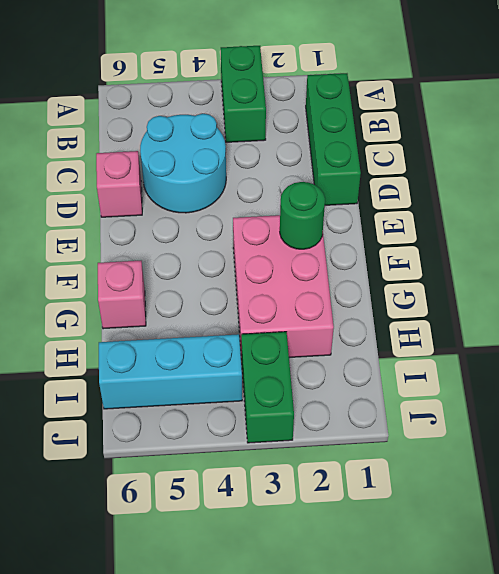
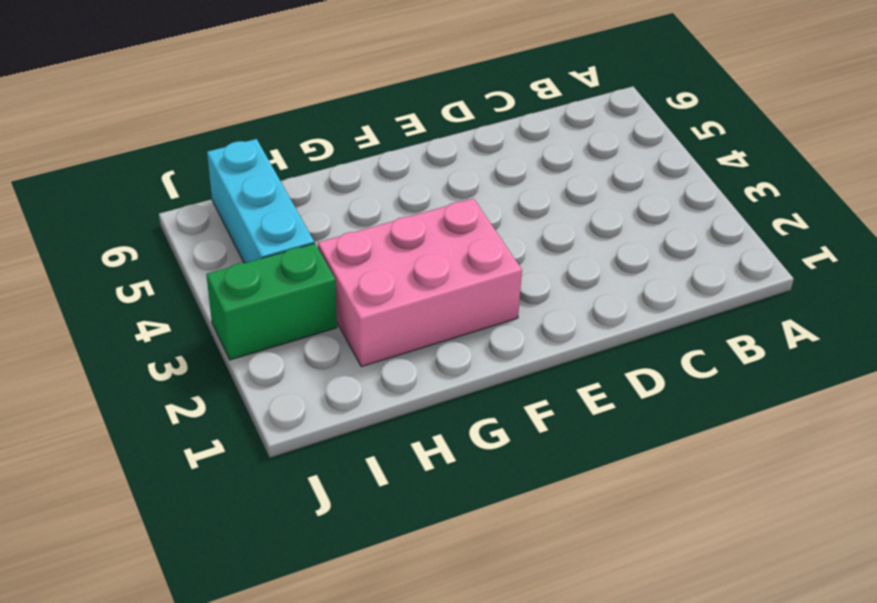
none -> green 1x2 brick [221,46,266,142]
none -> green 1x3 brick [306,73,361,205]

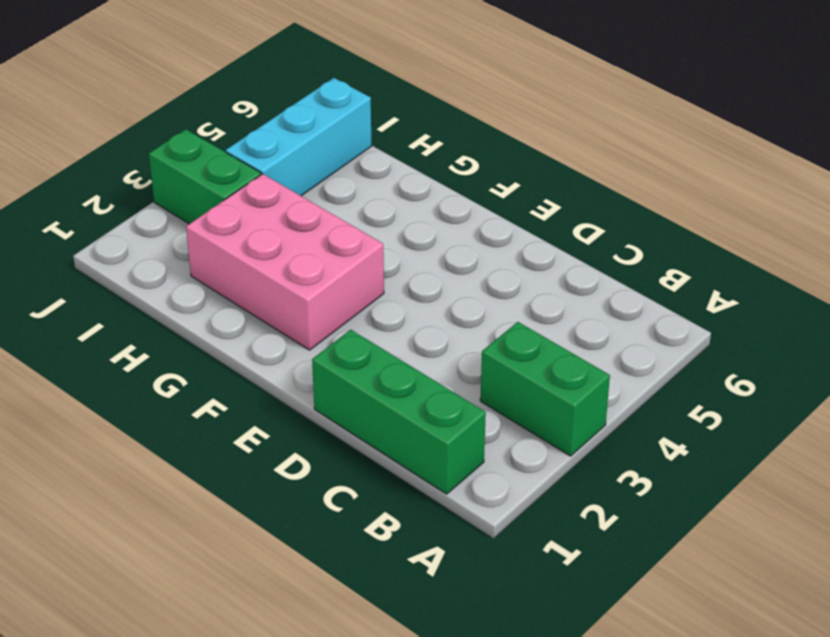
none -> cyan 2x2 round brick [140,114,226,213]
none -> pink 1x1 brick [96,151,142,217]

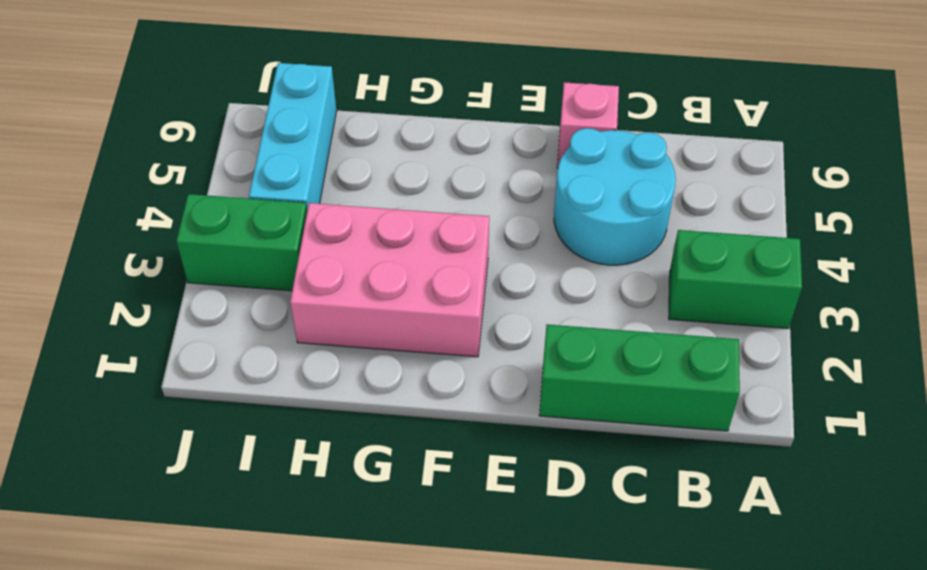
none -> pink 1x1 brick [98,261,146,329]
none -> green 1x1 round brick [280,182,325,249]

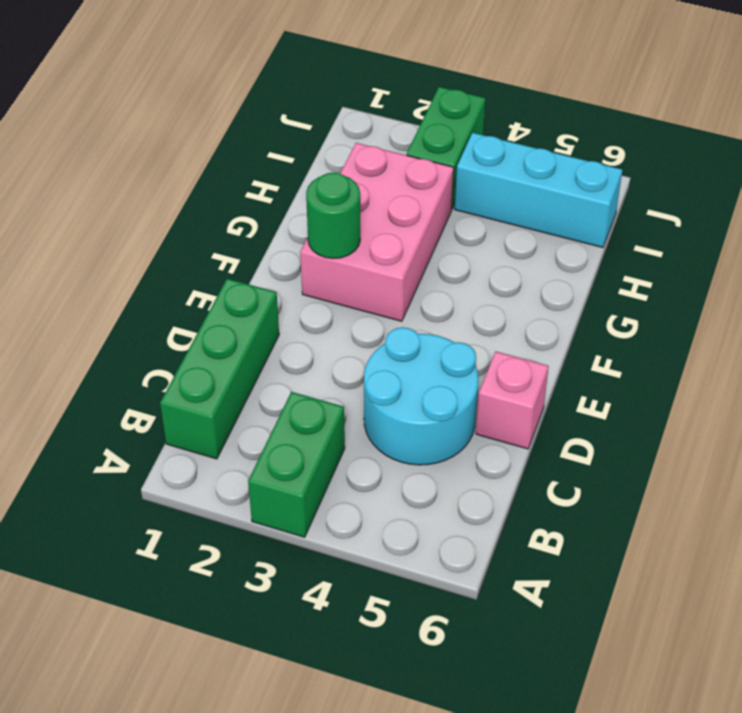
none -> pink 1x1 brick [98,261,146,329]

